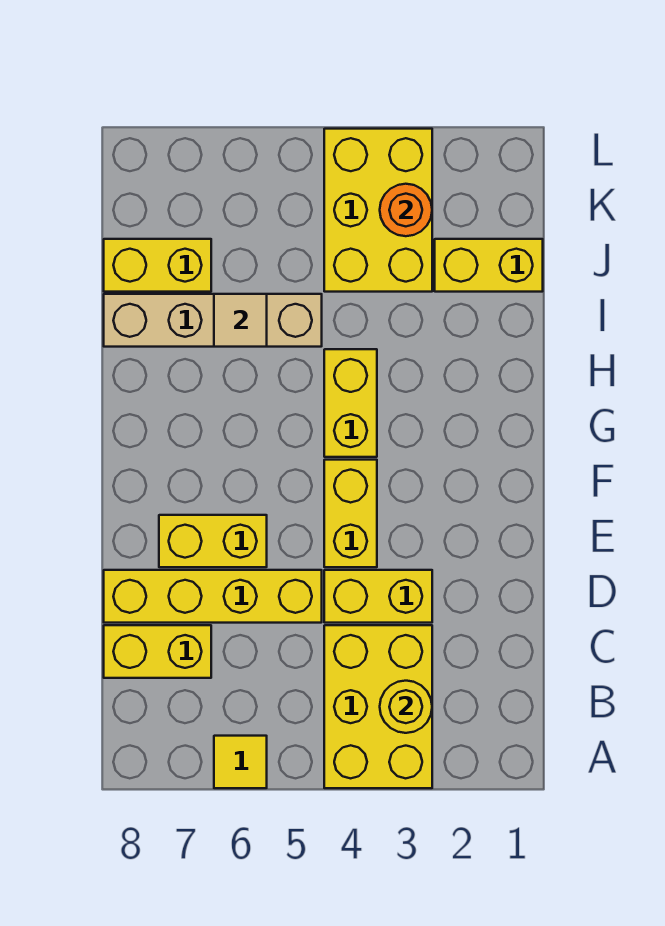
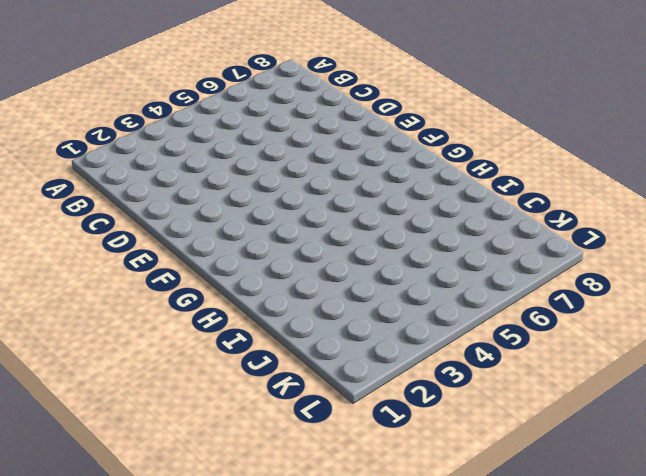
none -> yellow 2x3 brick [324,625,432,788]
none -> yellow 1x1 tile [214,736,267,788]
none -> yellow 1x2 brick [104,625,211,678]

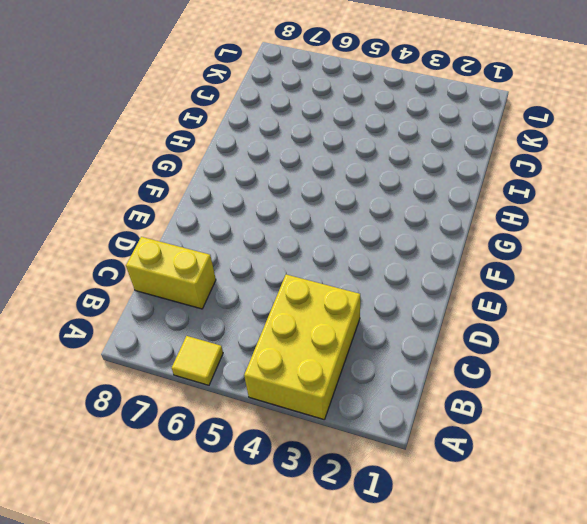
none -> yellow 1x2 brick [324,570,432,623]
none -> yellow 1x4 brick [104,570,322,623]
none -> yellow 1x2 brick [324,460,377,567]

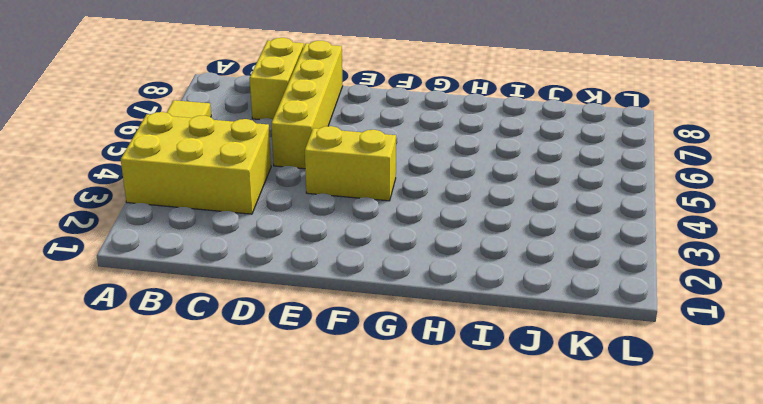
none -> yellow 1x2 brick [324,570,432,623]
none -> yellow 1x2 brick [159,515,267,567]
none -> yellow 1x2 brick [324,349,377,457]

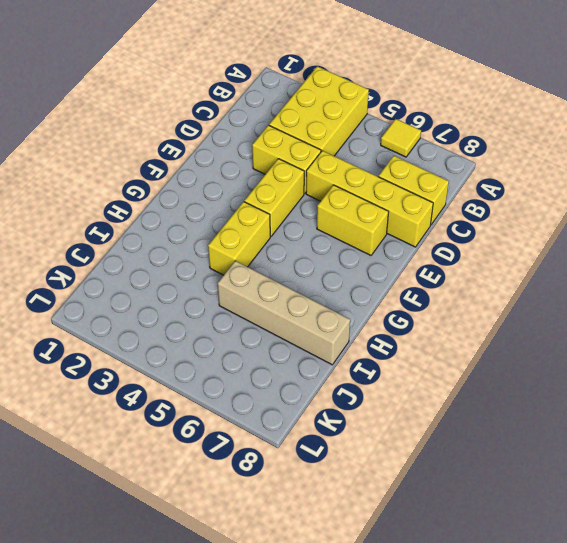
none -> yellow 1x2 brick [435,239,543,292]
none -> yellow 2x3 brick [324,129,432,292]
none -> yellow 1x2 brick [104,239,211,292]

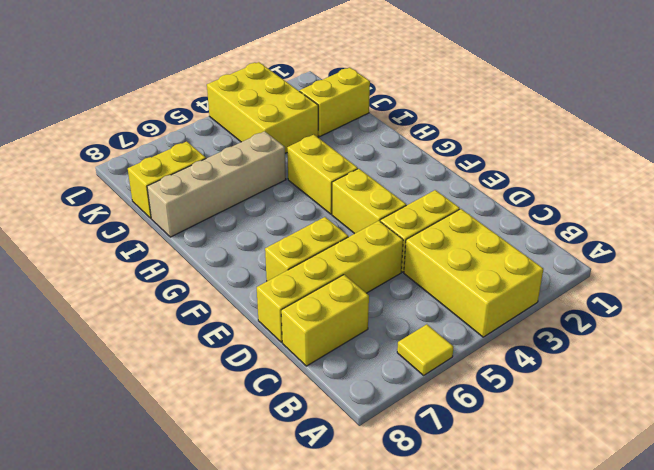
none -> yellow 1x1 round brick [380,681,432,733]
none -> tan 1x1 tile [214,294,267,347]
none -> orange 1x1 round brick [380,184,432,236]

